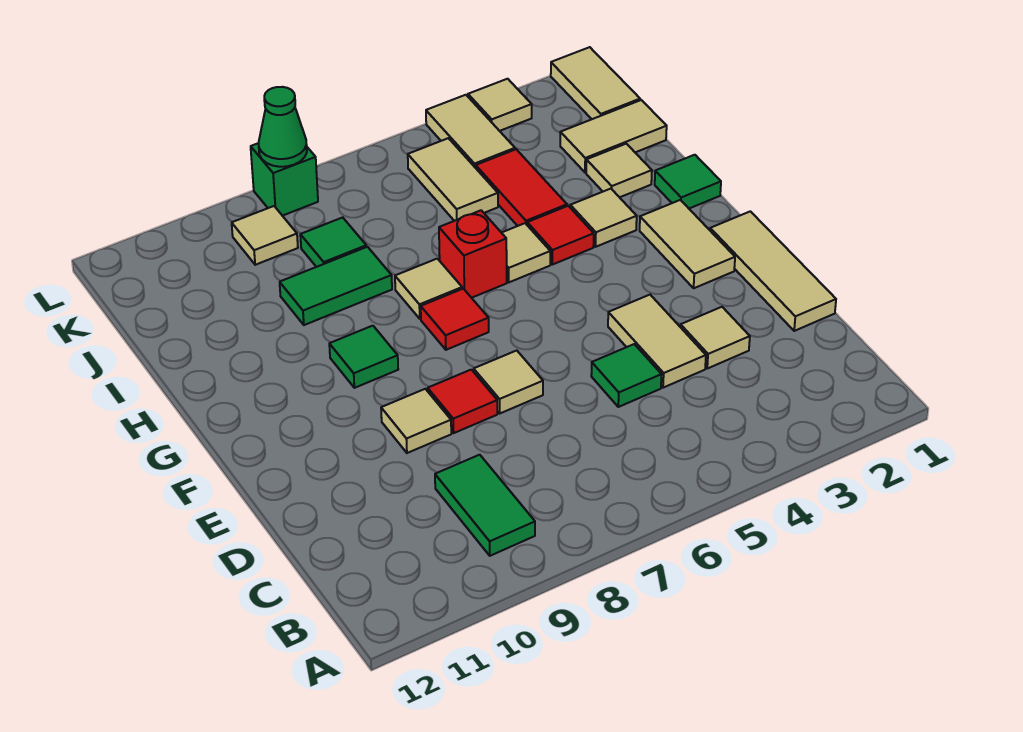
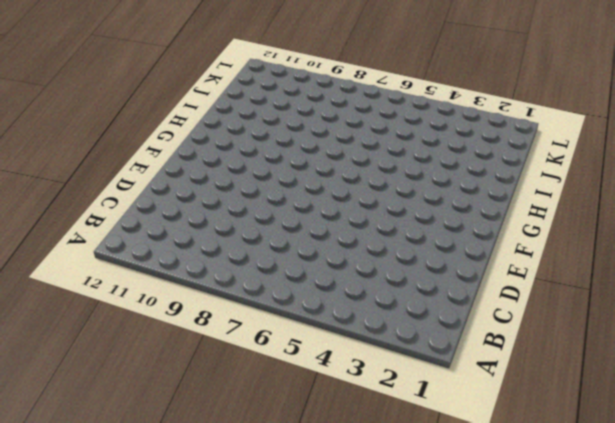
none -> green 1x2 tile [435,455,535,556]
none -> tan 1x3 tile [710,211,836,331]
none -> tan 1x1 tile [681,307,750,368]

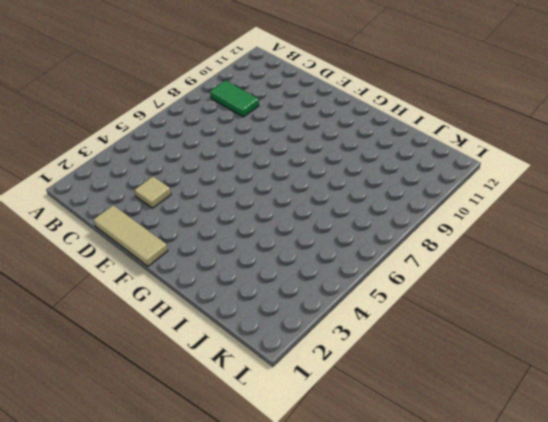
none -> tan 1x2 tile [608,295,706,388]
none -> green 1x1 tile [591,344,662,407]
none -> tan 1x1 tile [474,351,543,413]

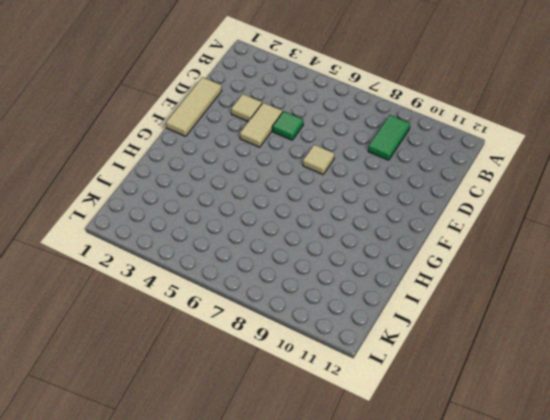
none -> red 1x1 tile [428,370,497,433]
none -> tan 1x1 tile [381,389,451,453]
none -> tan 1x2 tile [640,200,735,288]

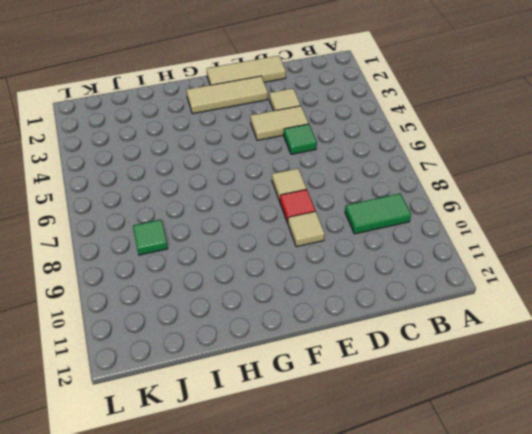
tan 1x3 tile [187,76,268,114] -> tan 1x2 tile [640,200,735,288]
none -> red 1x1 tile [421,289,489,350]
none -> green 1x1 tile [329,326,398,388]
none -> green 1x1 tile [655,155,721,208]

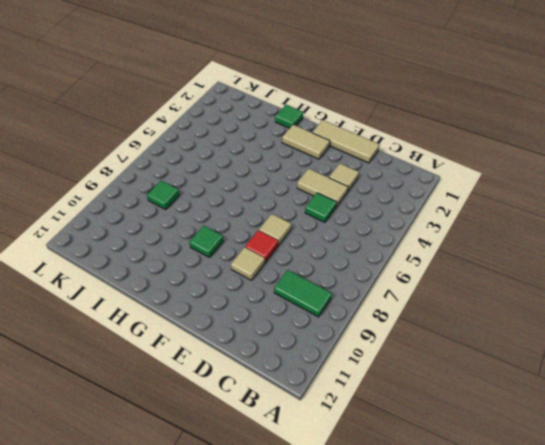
none -> red 1x1 tile [421,289,489,350]
none -> tan 1x1 tile [570,189,637,247]
none -> red 1x1 tile [527,206,594,265]

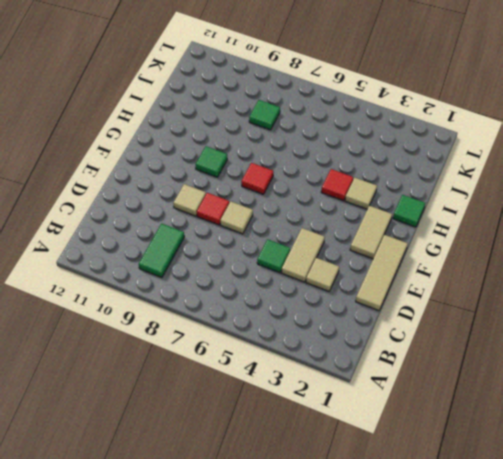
none -> tan 1x1 tile [502,223,550,282]
none -> red 1x1 brick [439,210,507,298]
none -> tan 1x1 tile [395,259,462,319]

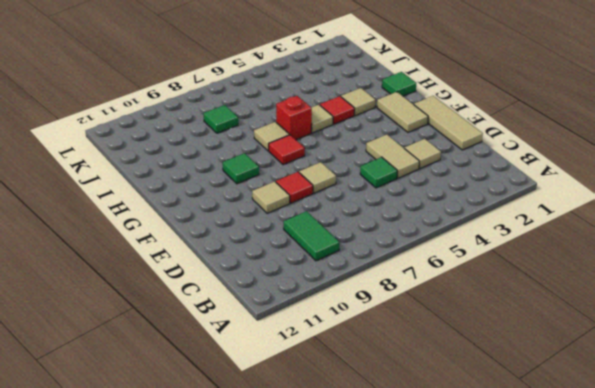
none -> tan 1x1 tile [586,144,652,197]
none -> red 1x2 tile [476,149,567,226]
none -> green 1x2 tile [280,247,392,325]

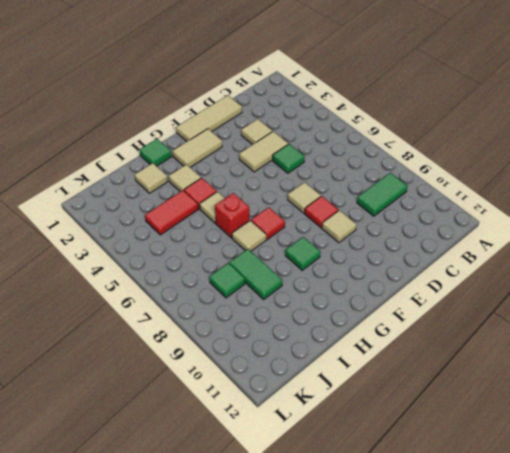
none -> tan 1x2 tile [560,100,667,172]
none -> tan 1x2 tile [408,138,498,221]
none -> tan 1x2 tile [551,47,640,119]

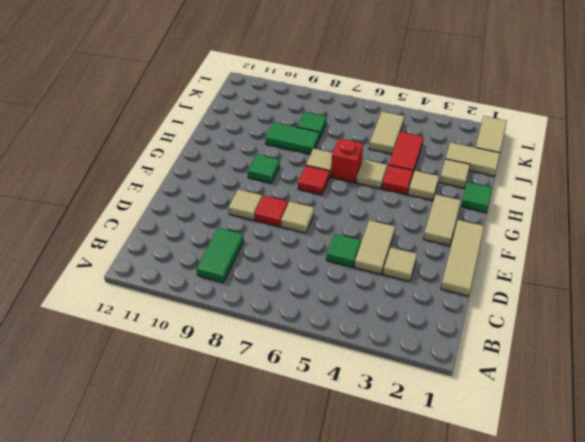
none -> tan 1x2 tile [426,95,515,168]
none -> tan 1x1 tile [232,206,298,265]
none -> tan 1x1 tile [468,79,532,131]

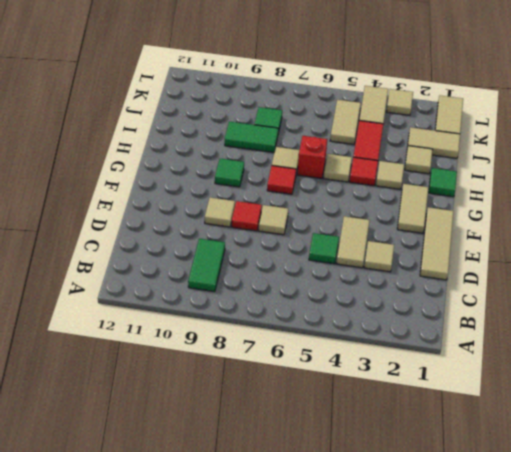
none -> tan 1x1 tile [232,206,298,265]
none -> green 1x1 brick [251,143,318,216]
none -> green 1x1 cone [259,87,307,167]

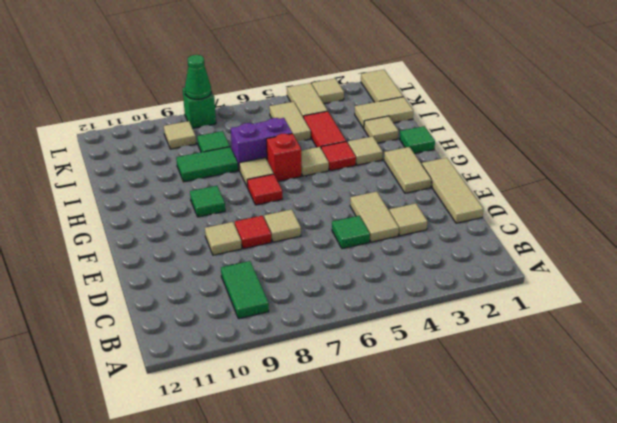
purple 1x2 brick [231,118,292,170] -> none

